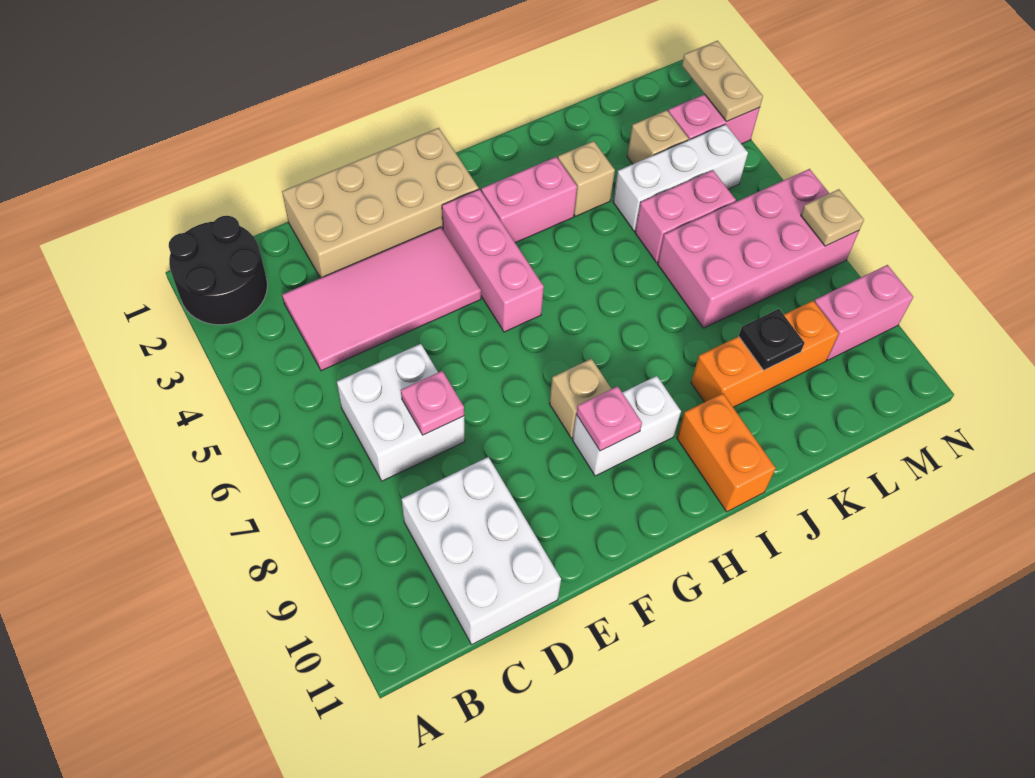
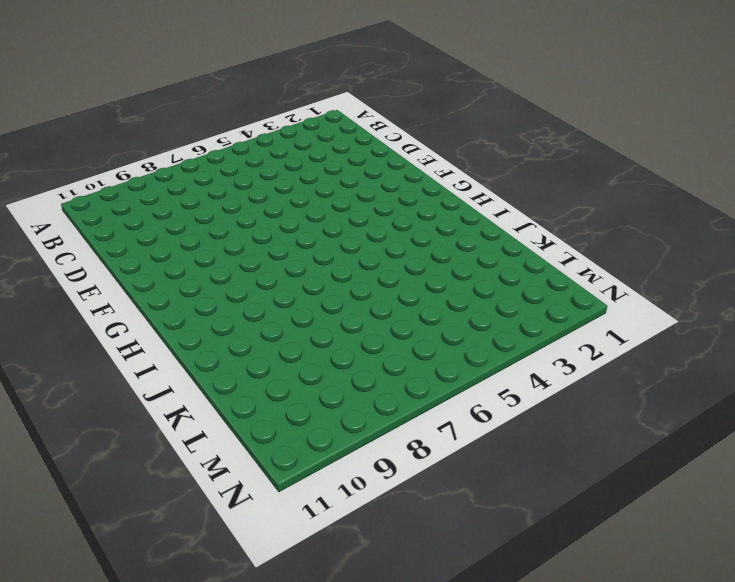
none -> black 2x2 round brick [169,216,267,325]
none -> pink 2x4 tile [282,227,481,371]
none -> white 2x2 brick [337,344,465,481]

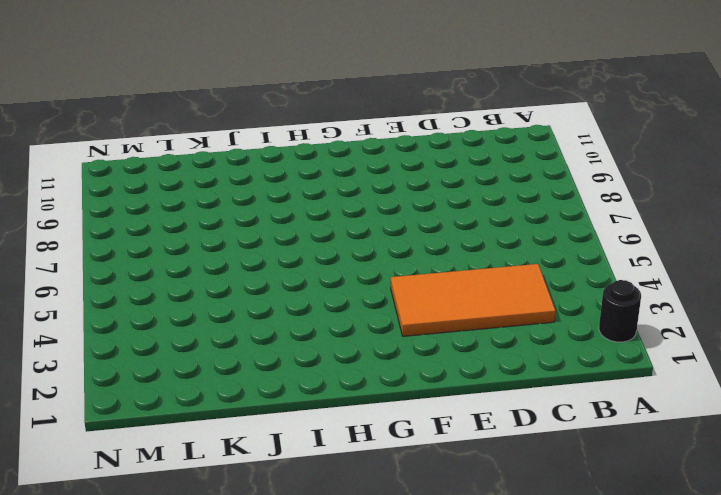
black 1x1 round brick [599,280,641,342] -> black 2x2 round brick [169,216,267,325]
orange 2x4 tile [391,264,556,336] -> pink 2x4 tile [282,227,481,371]
none -> white 2x2 brick [337,344,465,481]
none -> white 2x3 brick [402,457,561,644]
none -> tan 2x4 brick [282,128,479,278]

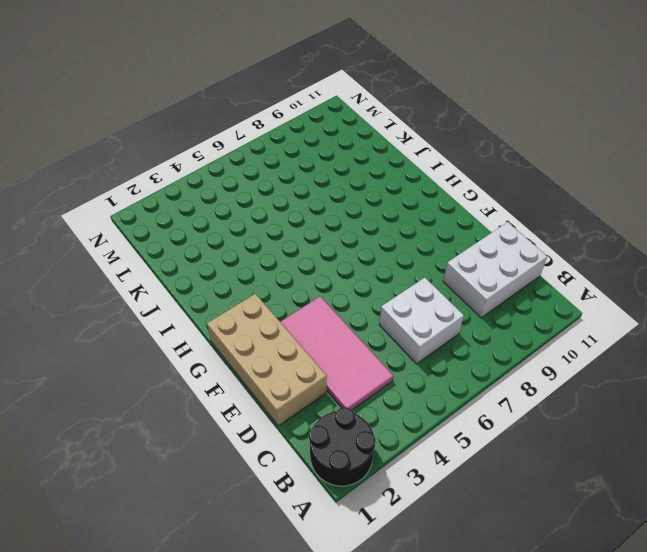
none -> pink 1x3 brick [442,189,544,332]
none -> tan 1x1 brick [549,359,611,438]
none -> white 1x2 brick [573,376,681,476]

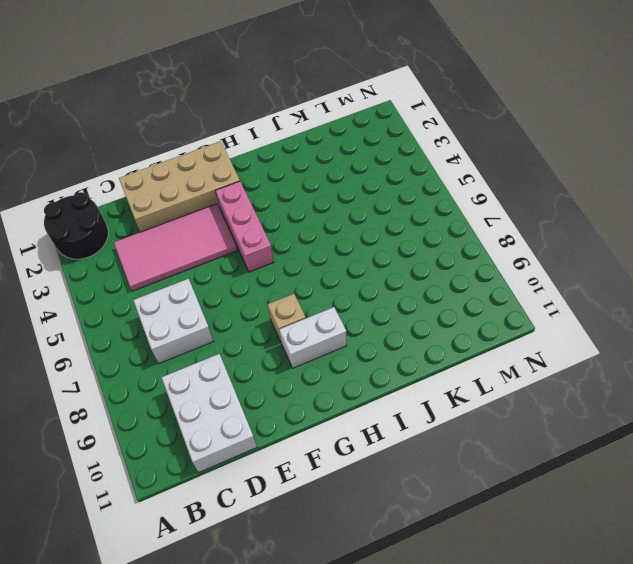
none -> pink 1x2 brick [481,157,577,243]
none -> orange 1x2 brick [677,393,776,512]
none -> tan 1x1 brick [558,141,615,216]

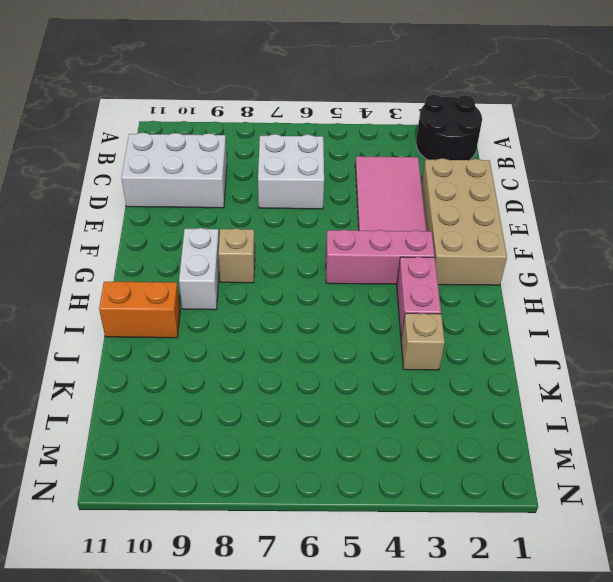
none -> orange 1x3 brick [691,301,839,407]
none -> white 1x3 brick [613,124,748,231]
none -> pink 1x2 brick [635,170,736,262]

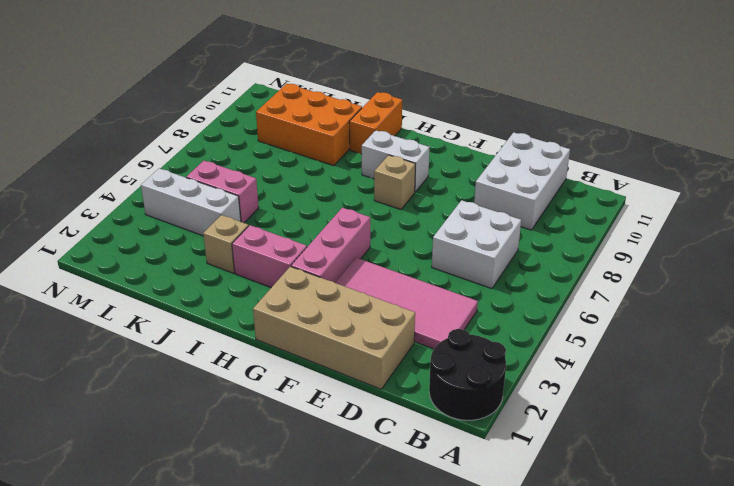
orange 2x3 brick [256,84,362,166] -> orange 1x3 brick [691,301,839,407]
none -> pink 2x4 brick [658,169,859,328]
none -> tan 1x1 brick [627,110,689,164]
none -> pink 1x2 brick [668,94,760,144]

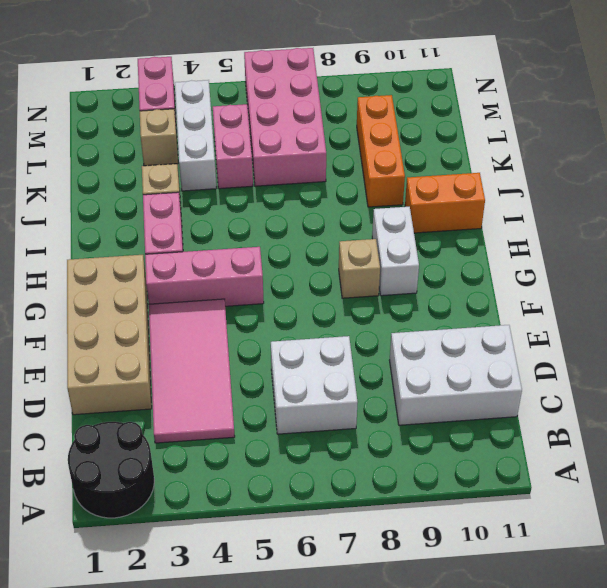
none -> pink 1x2 brick [814,265,913,360]
none -> pink 1x1 plate [401,371,464,435]
none -> pink 1x1 plate [576,386,642,451]

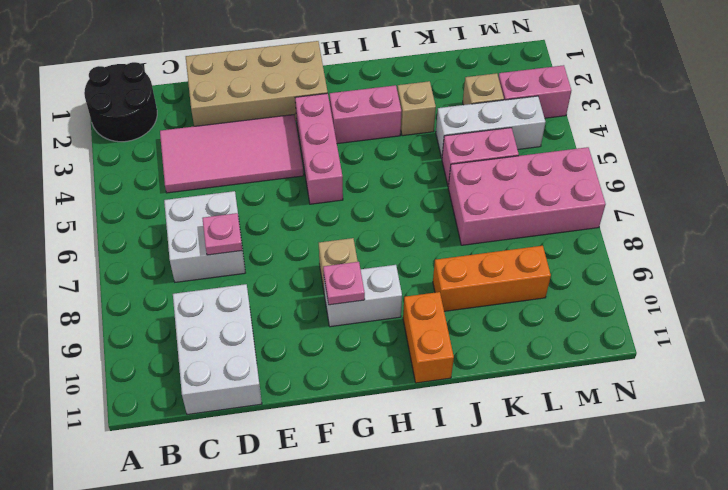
none -> pink 1x2 brick [814,265,913,360]
none -> black 1x1 plate [739,309,805,370]
none -> tan 1x2 plate [682,41,763,122]

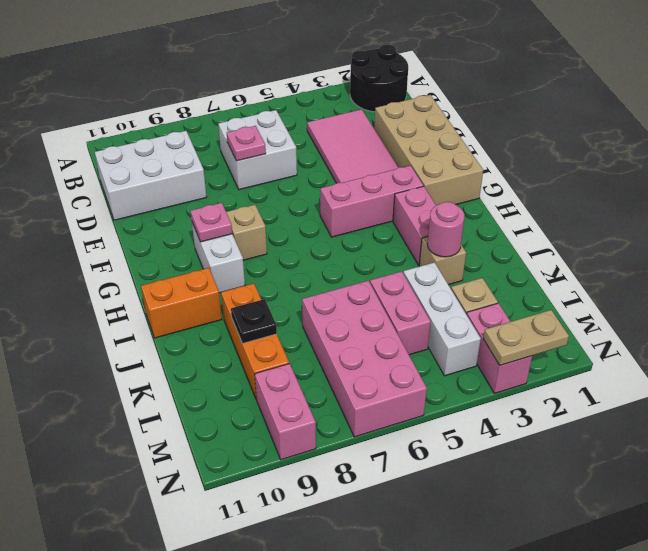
pink 1x1 round brick [427,202,465,257] -> none
none -> tan 1x1 plate [801,189,864,246]

